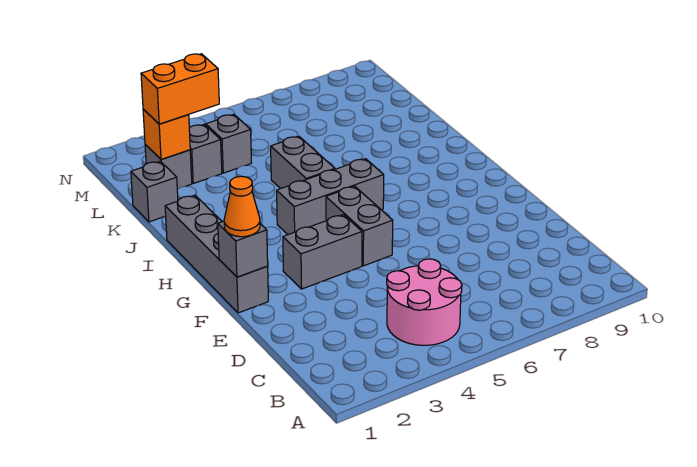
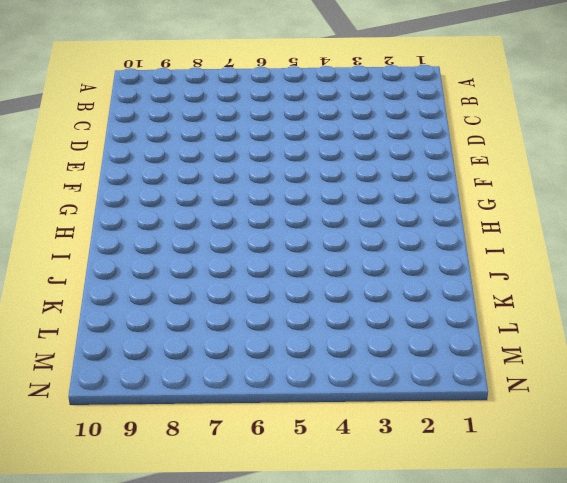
none -> pink 2x2 round brick [387,259,462,345]
none -> grey 1x4 brick [165,195,268,313]
none -> grey 1x2 brick [283,215,362,289]

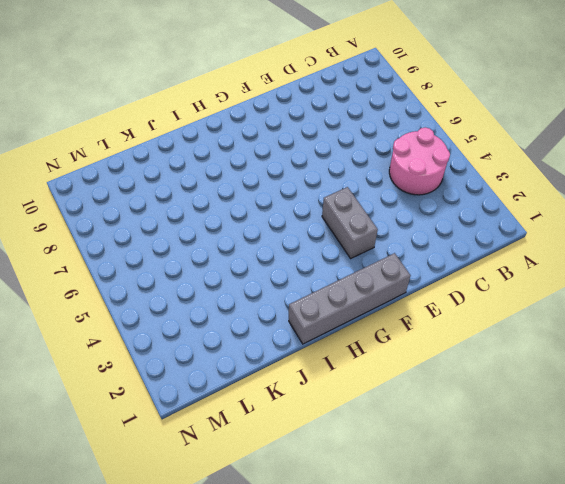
none -> grey 1x2 brick [326,186,393,266]
none -> grey 1x3 brick [277,159,384,235]
none -> grey 1x2 brick [271,136,335,189]

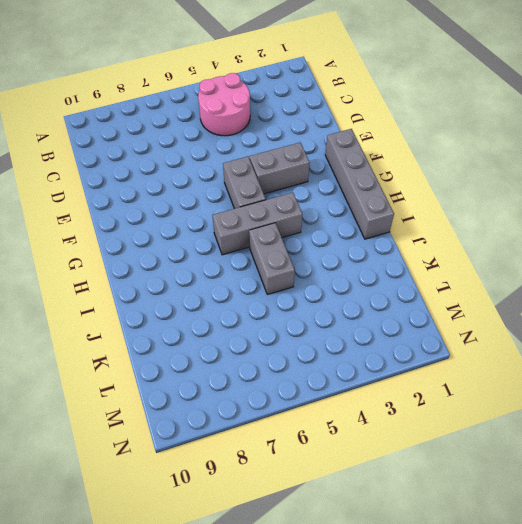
none -> grey 1x1 brick [131,161,178,222]
none -> grey 1x1 brick [145,145,192,189]
none -> grey 1x1 brick [189,125,222,183]

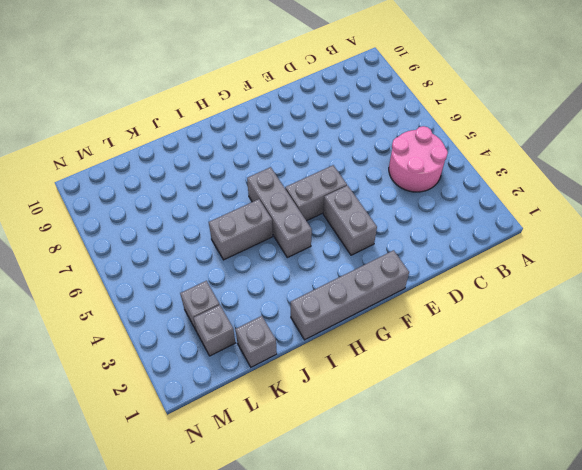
none -> grey 1x1 brick [206,114,252,173]
none -> grey 1x1 brick [218,221,268,277]
none -> orange 1x1 brick [143,109,190,160]

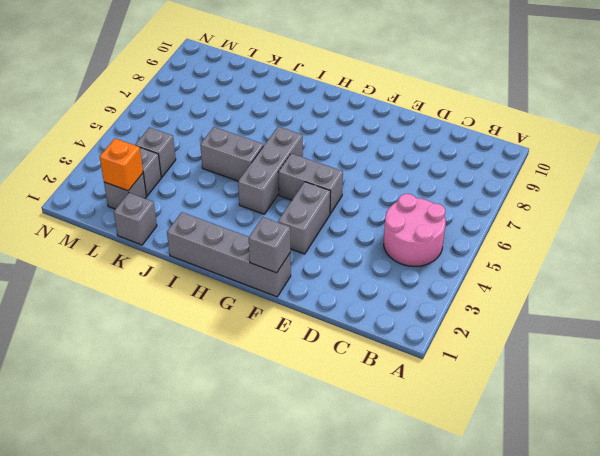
none -> orange 1x1 cone [224,176,260,237]
none -> orange 1x2 brick [141,54,219,124]

